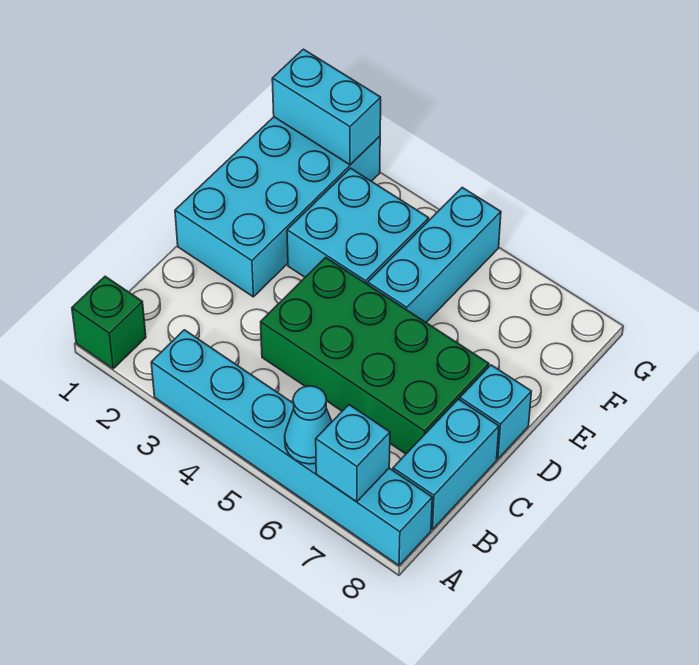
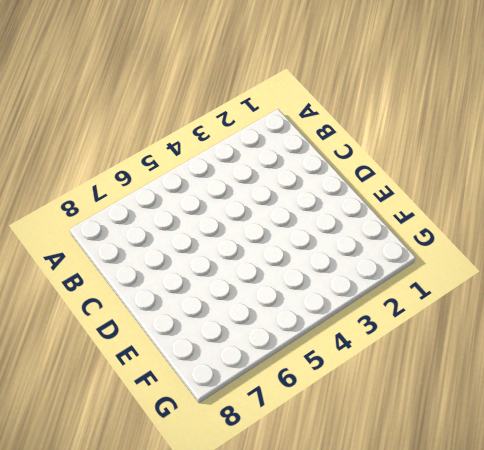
none -> green 1x1 brick [72,276,146,369]
none -> cyan 1x6 brick [151,330,432,565]

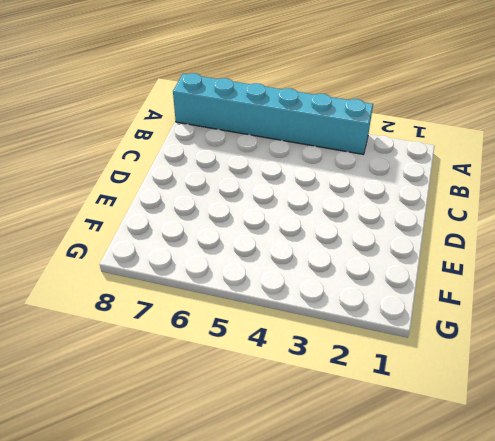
none -> green 1x1 brick [72,276,146,369]
none -> cyan 1x2 brick [393,399,499,529]

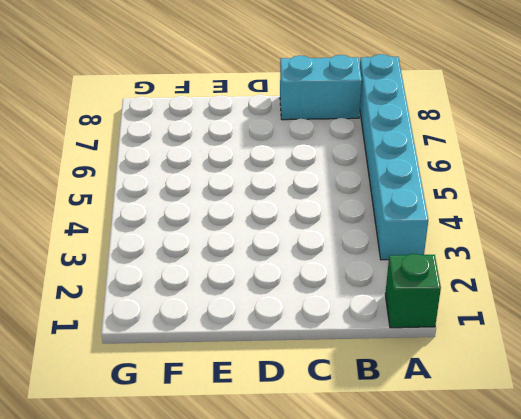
none -> green 2x4 brick [261,257,489,454]
none -> cyan 2x4 brick [175,117,380,297]

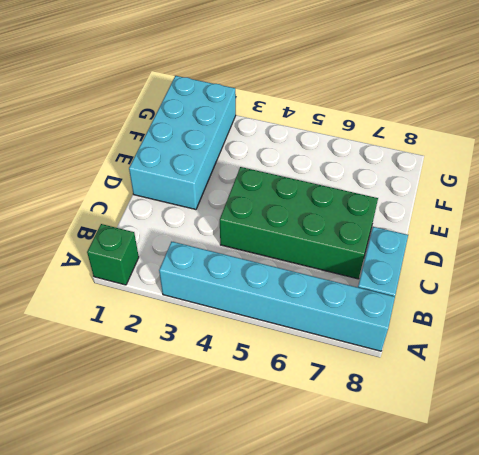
none -> cyan 1x1 brick [460,365,531,459]
none -> cyan 2x2 brick [287,168,429,284]

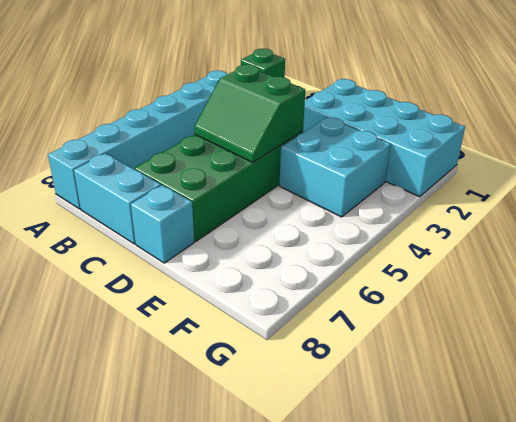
green 2x2 slope [194,64,305,163] -> none
none -> cyan 1x3 brick [368,187,501,322]
none -> cyan 1x1 cone [285,386,332,464]

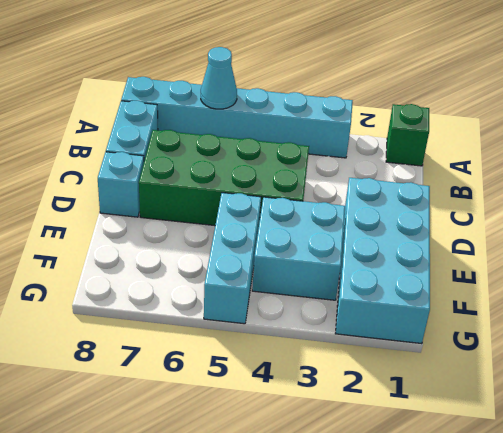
none -> cyan 1x1 brick [316,405,390,502]
none -> cyan 1x2 brick [272,49,381,165]

